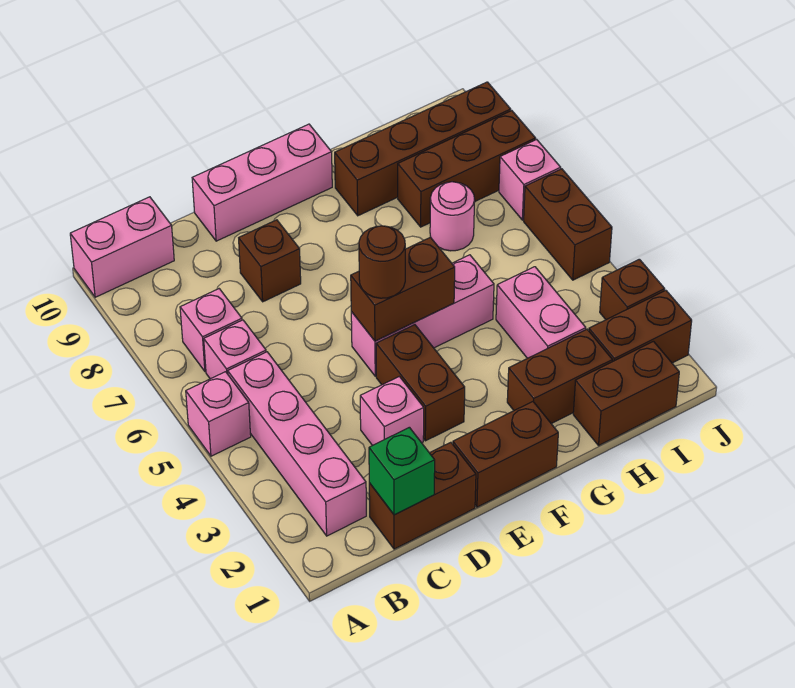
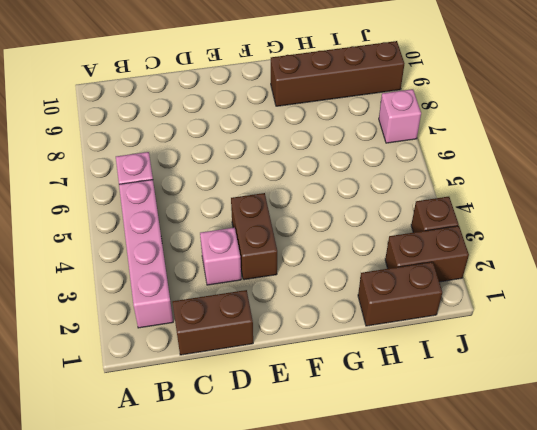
none -> pink 1x1 brick [186,372,251,456]
none -> pink 1x2 brick [70,197,174,297]
none -> pink 1x1 brick [180,289,242,372]

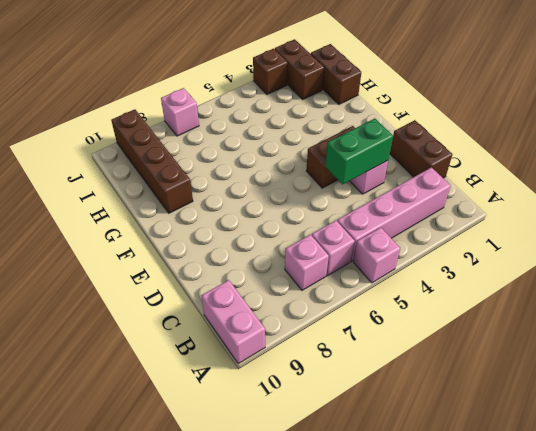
green 1x2 brick [325,118,393,184] -> none
none -> brown 1x1 brick [239,220,301,302]
none -> pink 1x3 brick [192,124,332,241]
none -> brown 1x2 brick [453,402,558,507]

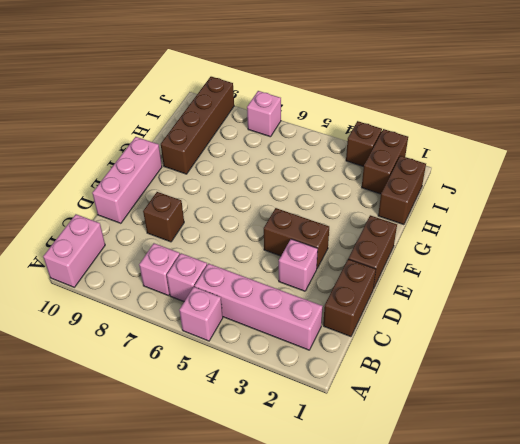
none -> pink 1x3 brick [351,255,494,376]
none -> brown 1x2 brick [507,329,612,424]
none -> pink 1x2 brick [496,267,586,358]

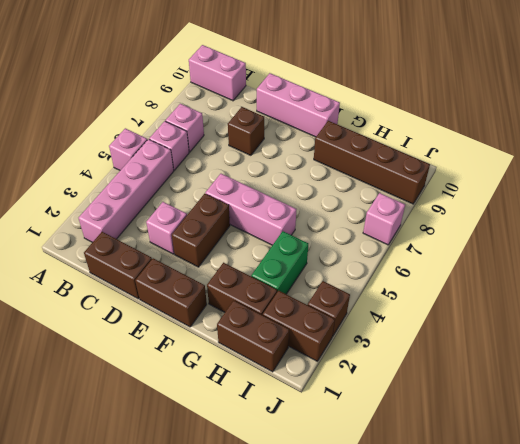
green 1x2 brick [251,231,308,294] -> pink 1x2 brick [496,267,586,358]
none -> pink 1x1 round brick [430,182,475,251]
none -> brown 1x3 brick [398,111,536,227]
none -> brown 1x2 brick [524,169,612,280]

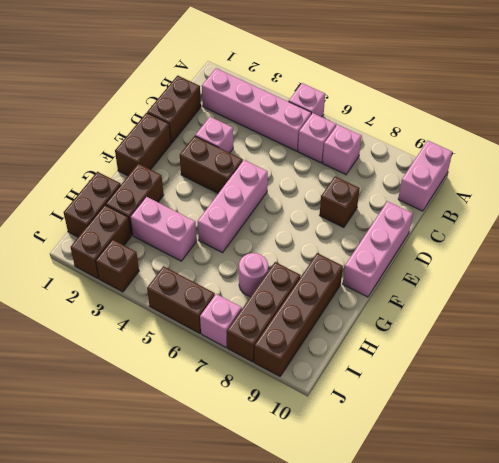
none -> green 1x1 brick [369,427,435,515]
none -> brown 1x2 brick [351,237,455,341]
none -> brown 1x1 round brick [359,226,405,298]

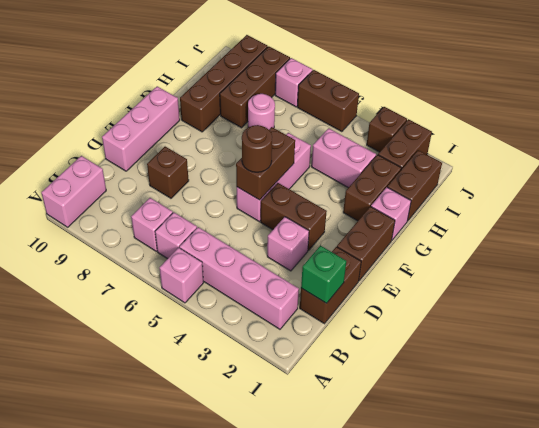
pink 1x1 brick [371,187,411,240] -> none

